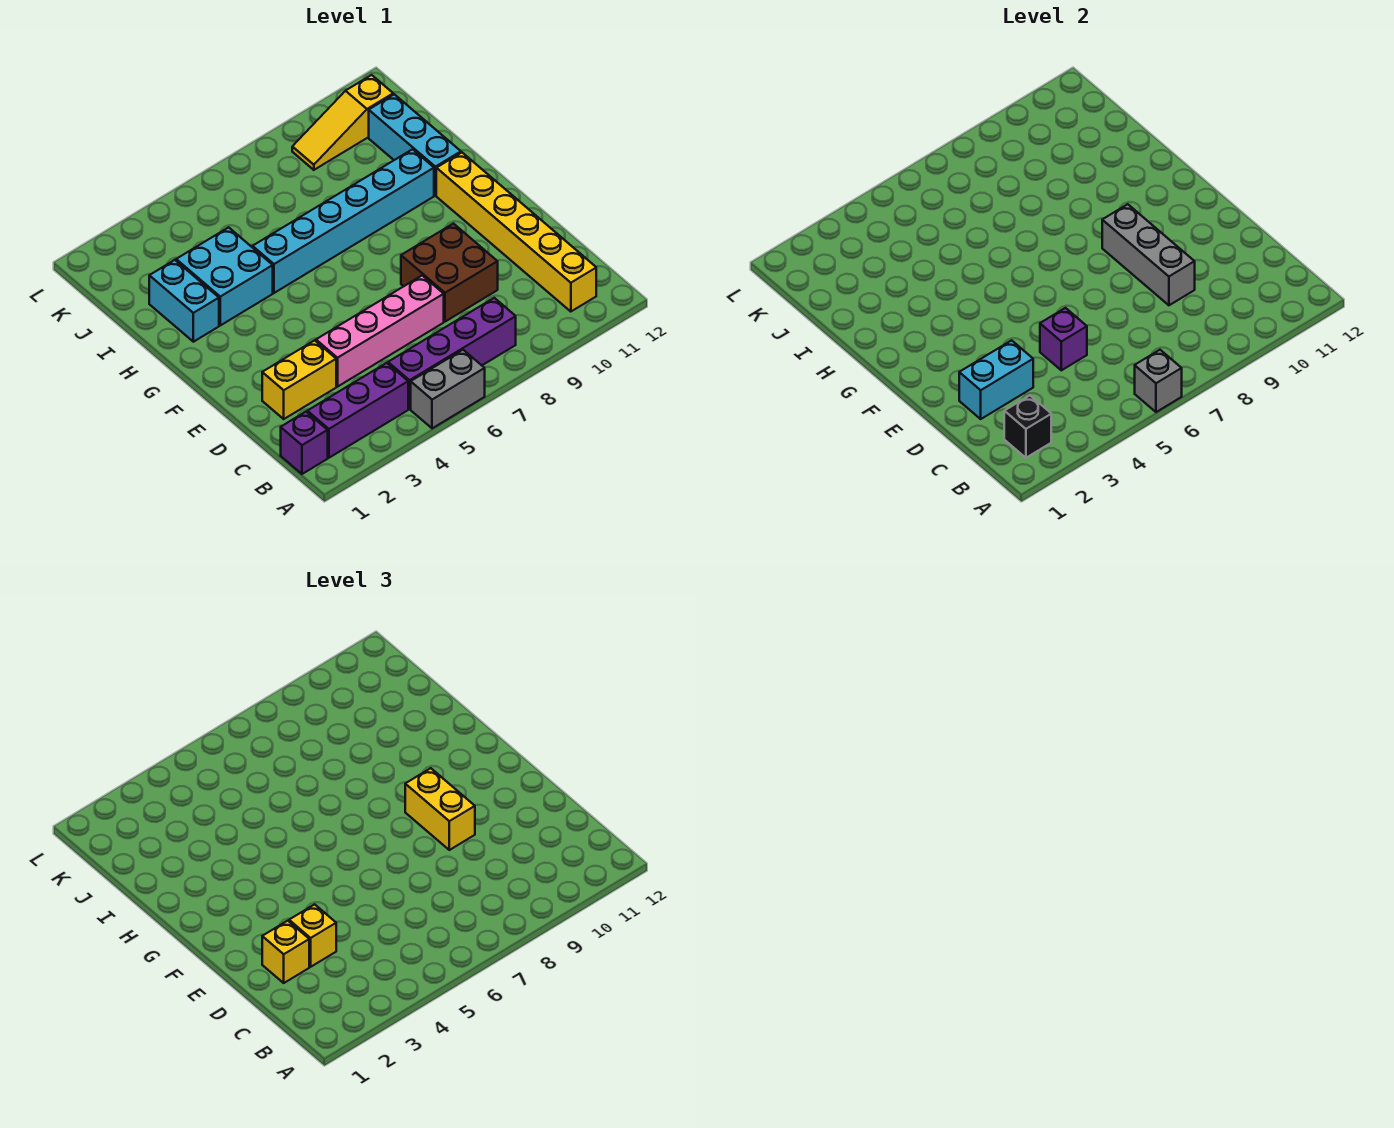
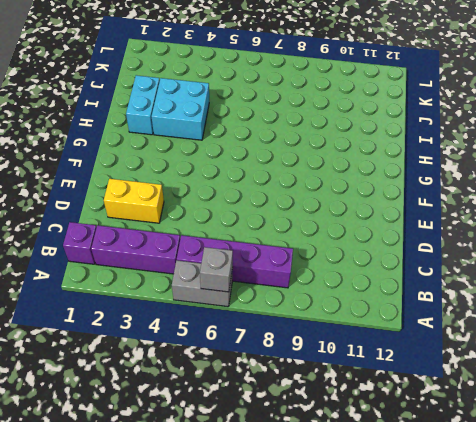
none -> yellow 1x6 brick [436,153,596,312]
none -> pink 1x4 brick [316,275,444,387]
none -> brown 2x2 brick [401,224,498,322]

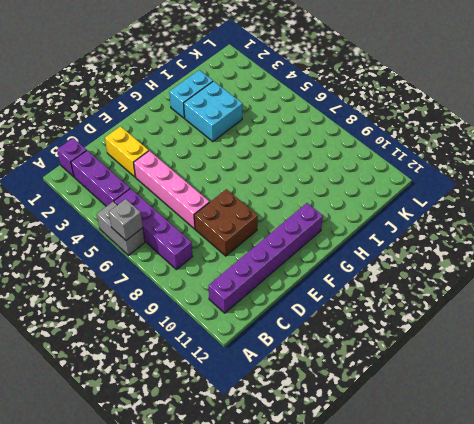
purple 1x6 brick [209,203,323,313] -> yellow 1x6 brick [436,153,596,312]
none -> cyan 1x6 brick [253,149,434,293]
none -> cyan 1x3 brick [369,94,461,195]
none -> yellow 1x3 slope [292,75,393,170]

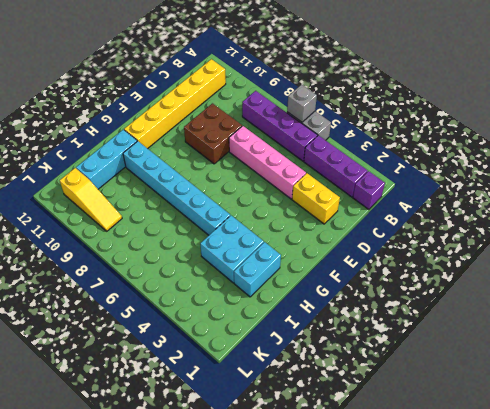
none -> black 1x1 brick [1004,396,1051,458]
none -> cyan 1x2 brick [959,340,1033,419]
none -> purple 1x1 brick [1040,308,1087,370]

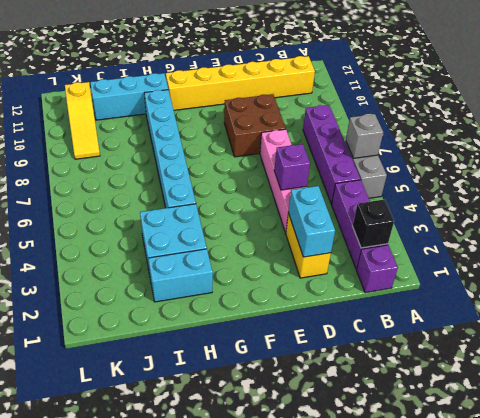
none -> grey 1x3 brick [1102,204,1195,305]
none -> yellow 1x1 brick [262,921,309,983]
none -> yellow 1x1 brick [289,904,336,967]

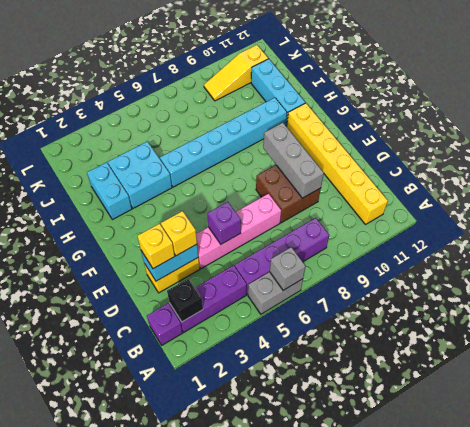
none -> yellow 1x2 brick [405,768,475,850]

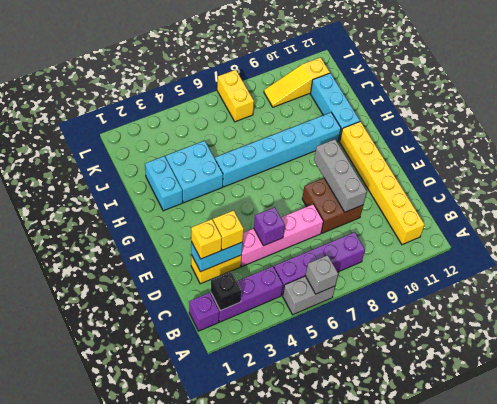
yellow 1x2 brick [217,70,254,122] -> yellow 1x2 brick moved to [405,768,475,850]

